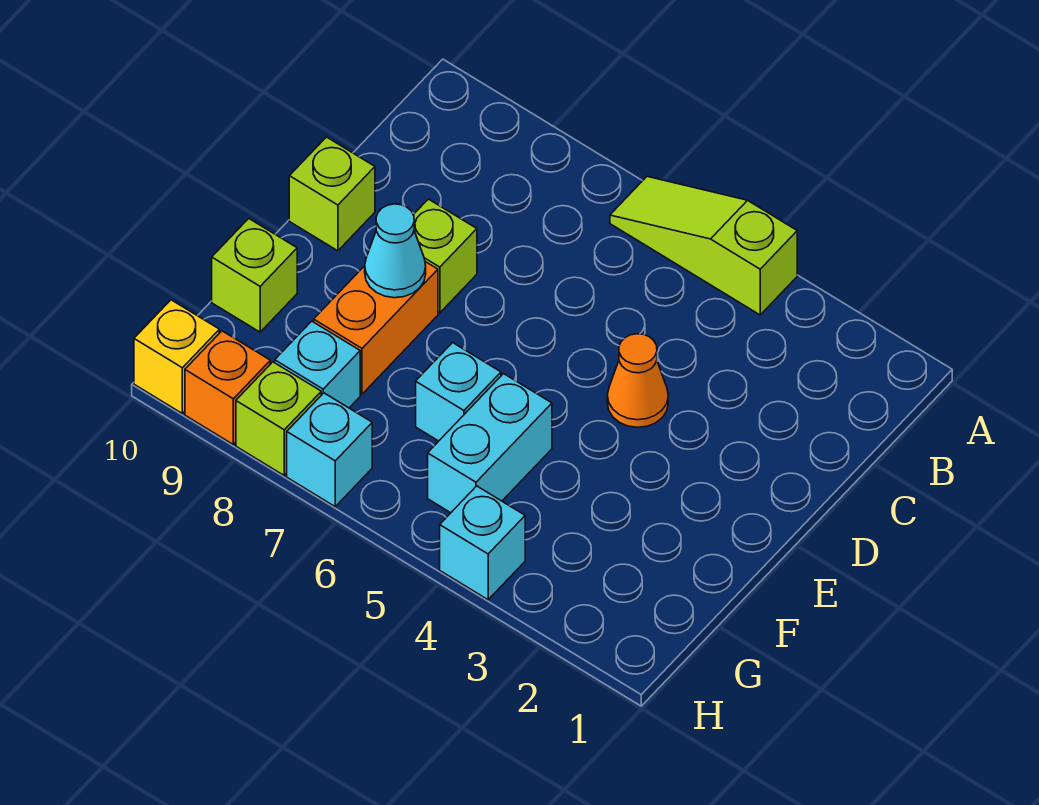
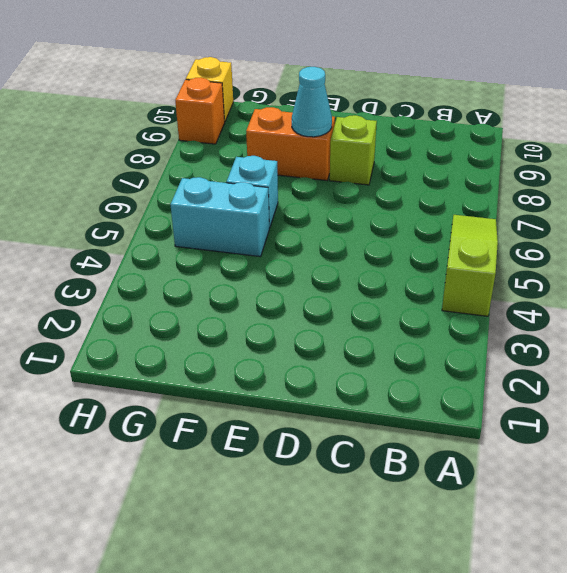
none -> orange 1x1 cone [607,334,668,427]
none -> lime 1x1 brick [289,137,375,251]
none -> lime 1x1 brick [212,219,297,332]

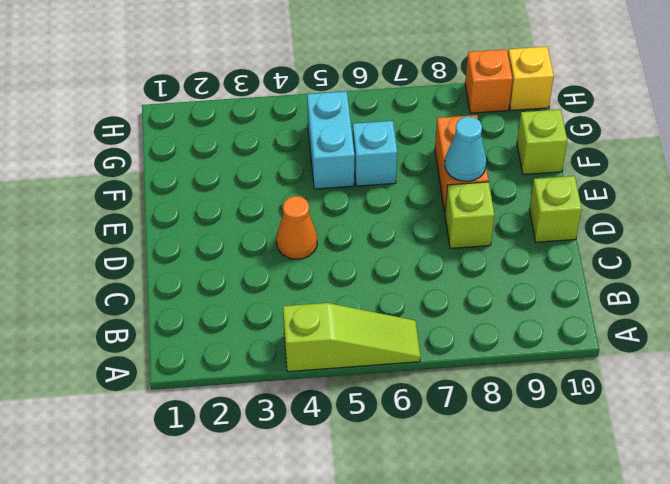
none -> cyan 1x1 brick [275,321,360,408]
none -> cyan 1x1 brick [440,486,525,600]
none -> cyan 1x1 brick [287,393,372,506]

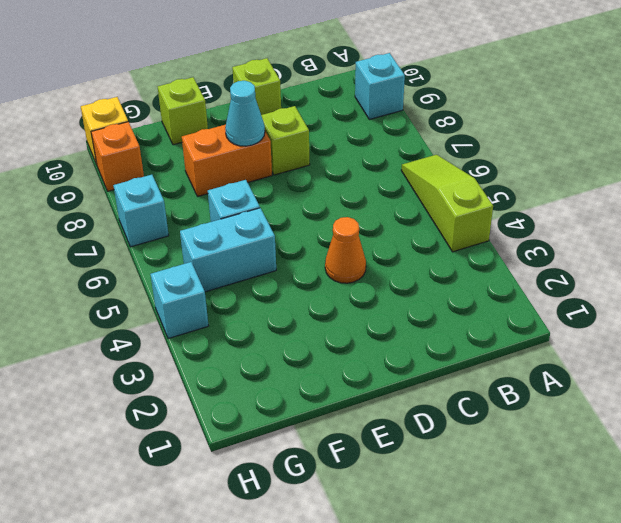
cyan 1x1 brick [355,53,405,119] -> cyan 1x1 brick moved to [275,321,360,408]
none -> lime 1x1 brick [236,362,321,475]

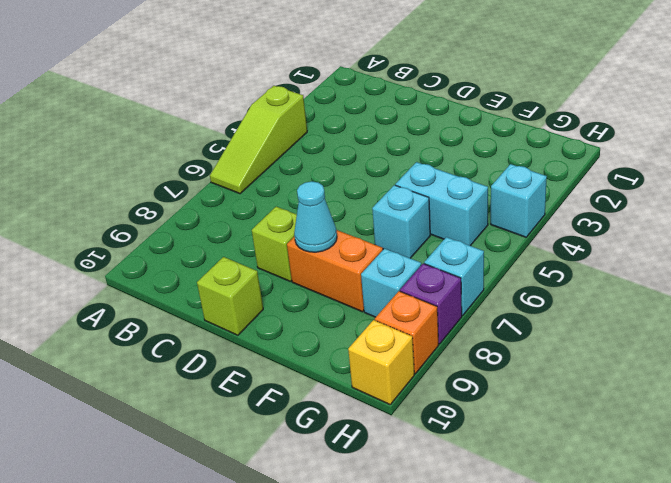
purple 1x1 brick [400,263,462,344] -> lime 1x1 brick [236,362,321,475]
none -> orange 1x1 cone [607,334,668,427]
none -> lime 1x1 brick [212,219,297,332]

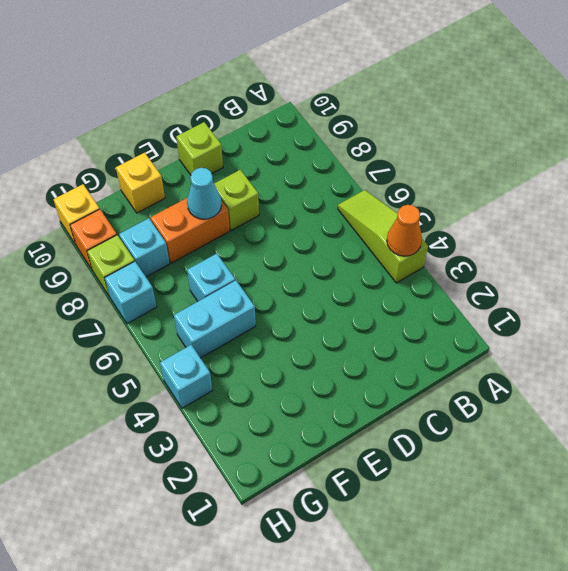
orange 1x1 cone [387,205,422,256] -> orange 1x1 cone moved to [607,334,668,427]
yellow 1x1 brick [116,153,165,213] -> lime 1x1 brick [212,219,297,332]

